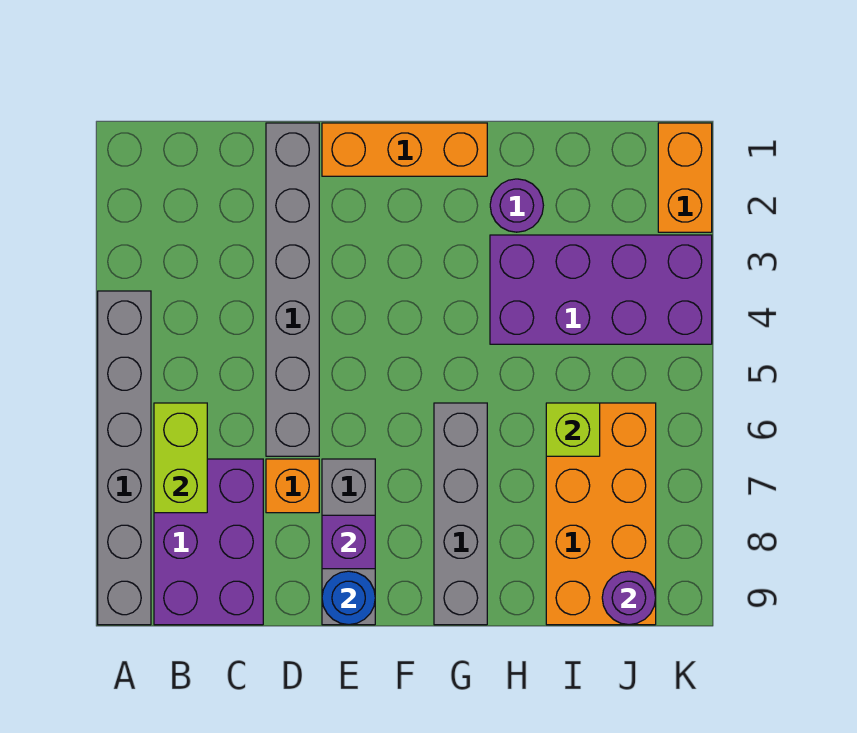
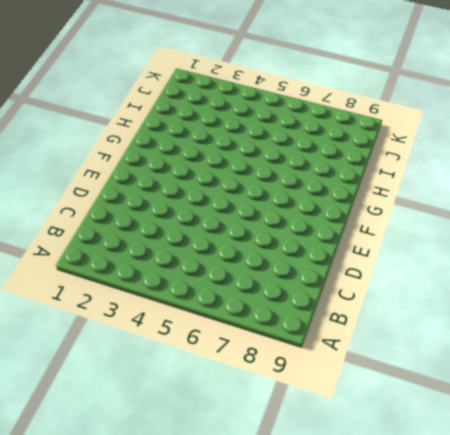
none -> grey 1x6 brick [98,291,151,625]
none -> purple 2x3 brick [154,459,263,625]
none -> grey 1x6 brick [266,123,319,456]

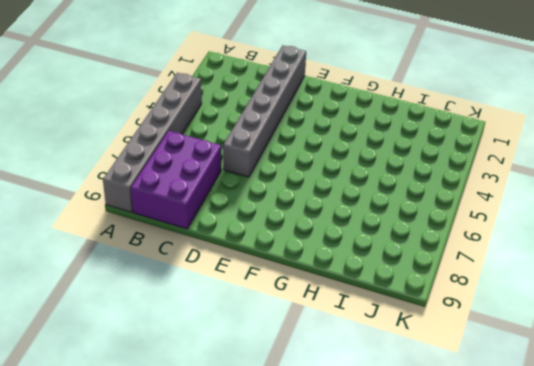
none -> orange 1x1 brick [266,459,319,513]
none -> orange 1x3 brick [322,123,487,176]
none -> grey 1x3 brick [322,459,375,625]

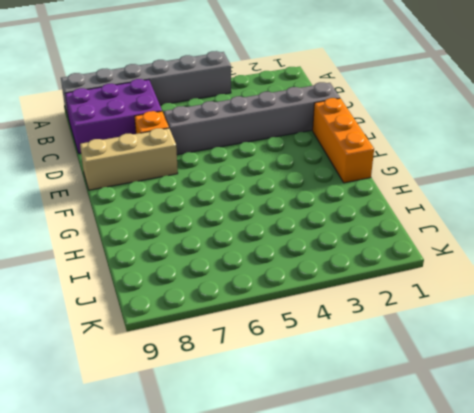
tan 1x3 brick [80,128,178,190] -> grey 1x3 brick [322,459,375,625]
none -> grey 1x4 brick [434,403,487,625]
none -> purple 1x1 round brick [490,179,543,232]
none -> purple 2x4 brick [490,235,712,344]

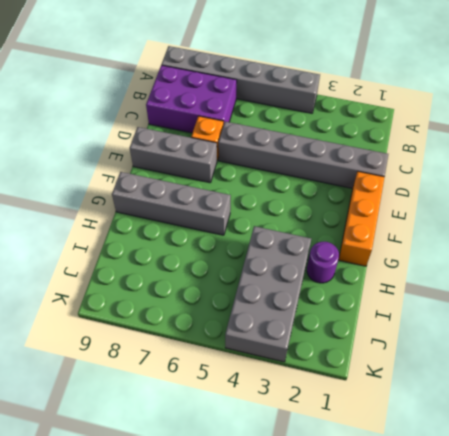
grey 2x4 brick [225,226,311,362] -> purple 2x4 brick [490,235,712,344]
none -> orange 2x4 brick [546,403,656,625]
none -> orange 1x2 brick [658,123,712,232]
none -> lime 1x2 brick [154,403,207,513]

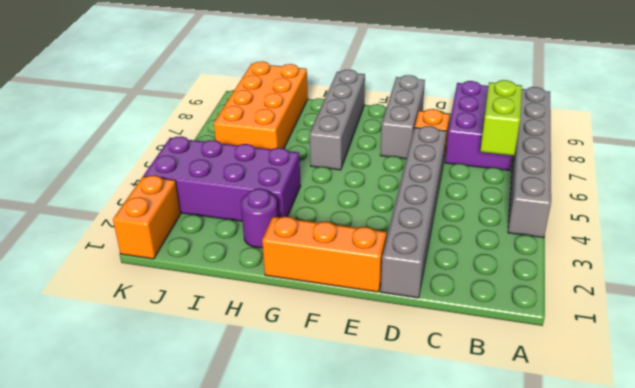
none -> purple 1x1 brick [322,515,375,569]
none -> blue 1x1 round brick [322,571,375,625]
none -> lime 1x1 brick [546,403,600,456]

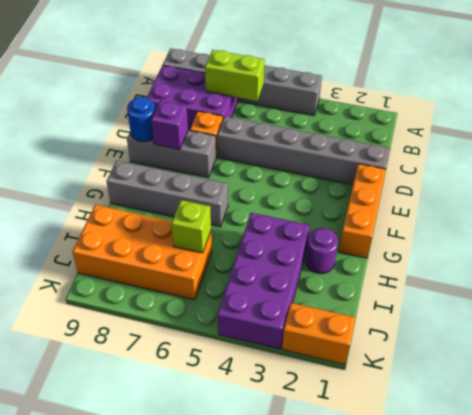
none -> purple 1x1 round brick [602,571,656,625]

